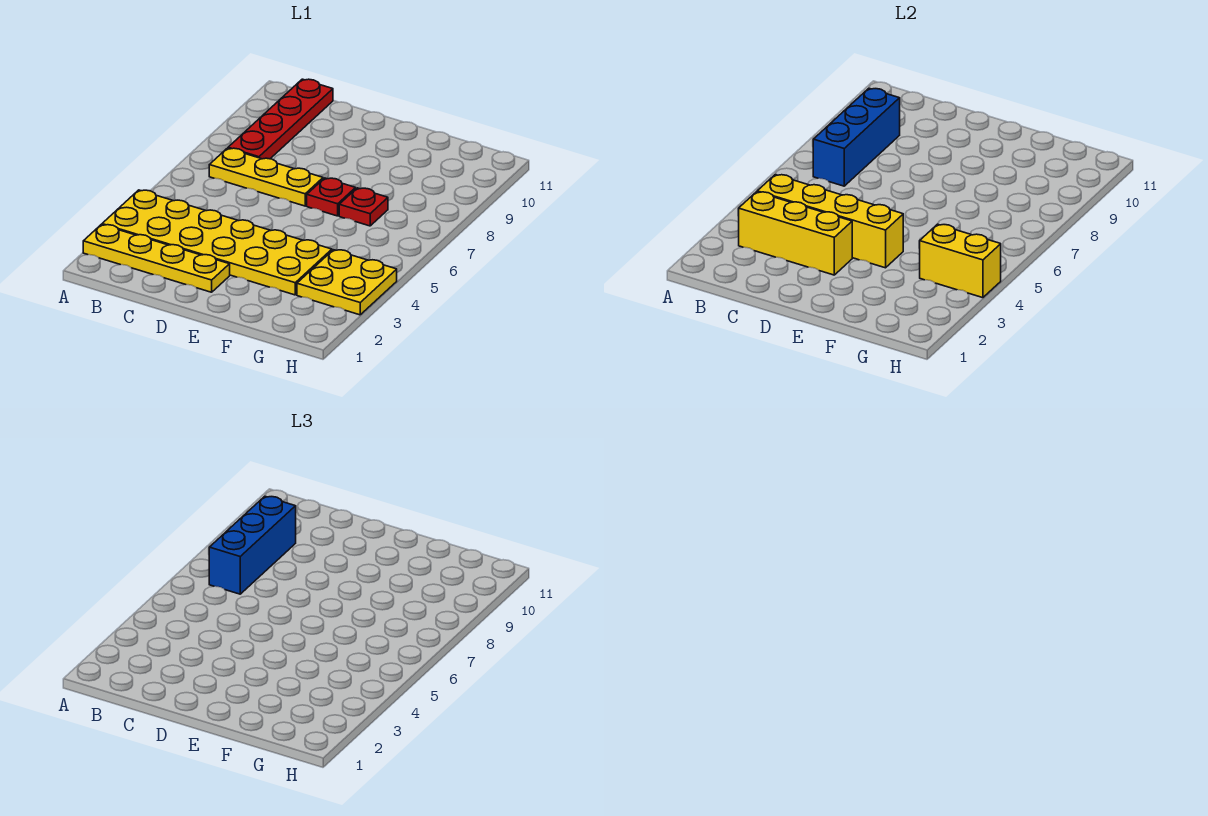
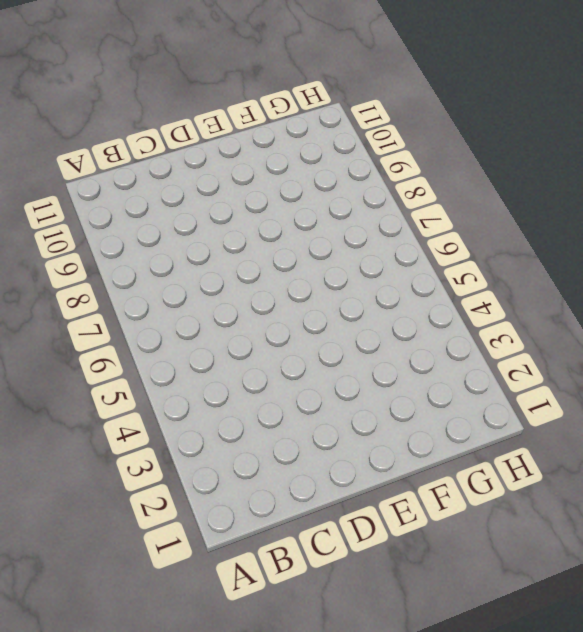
none -> yellow 1x4 plate [83,225,230,292]
none -> yellow 2x6 plate [102,190,332,295]
none -> yellow 1x3 plate [209,148,323,206]

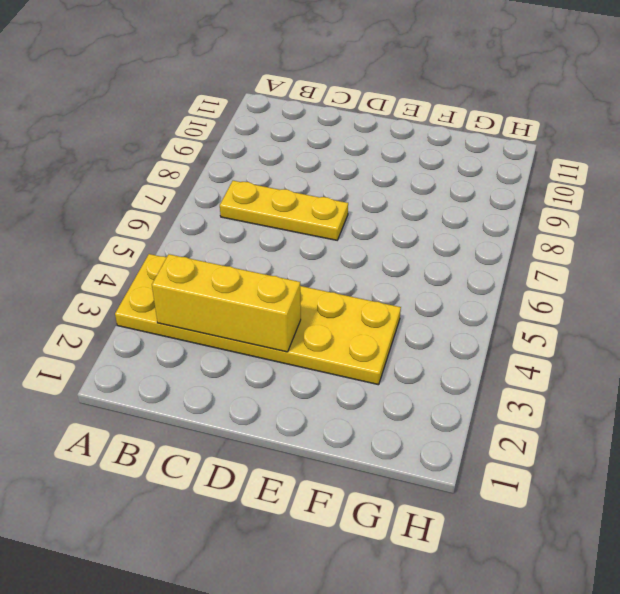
none -> yellow 1x4 plate [83,225,230,292]
none -> red 1x4 plate [228,79,333,159]
none -> red 1x1 plate [307,178,356,216]

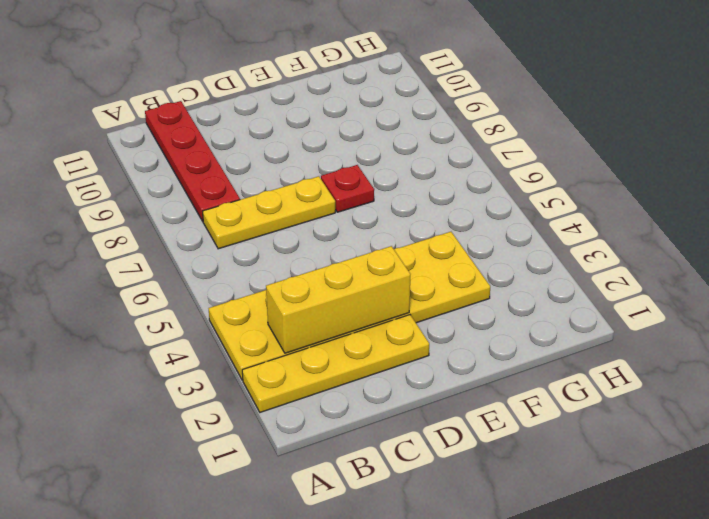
none -> red 1x1 plate [339,188,388,226]
none -> yellow 2x2 plate [297,250,397,315]
none -> yellow 1x4 brick [757,175,903,268]

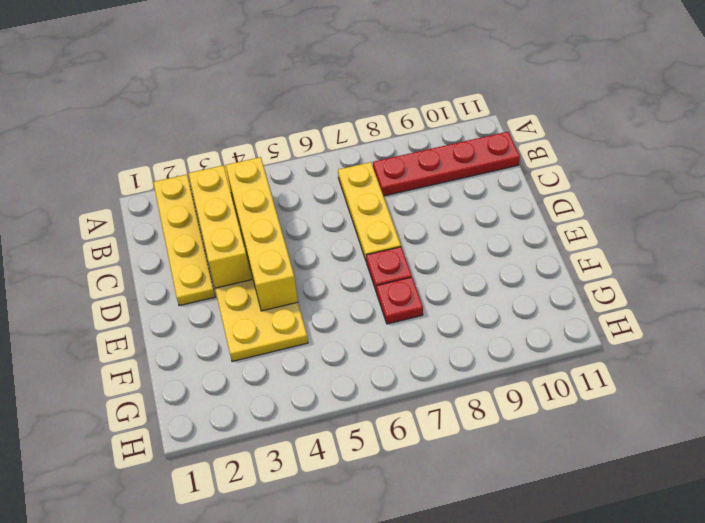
none -> yellow 2x2 plate [297,250,397,315]
none -> blue 1x3 brick [813,88,900,186]
none -> yellow 1x2 brick [920,224,1001,298]

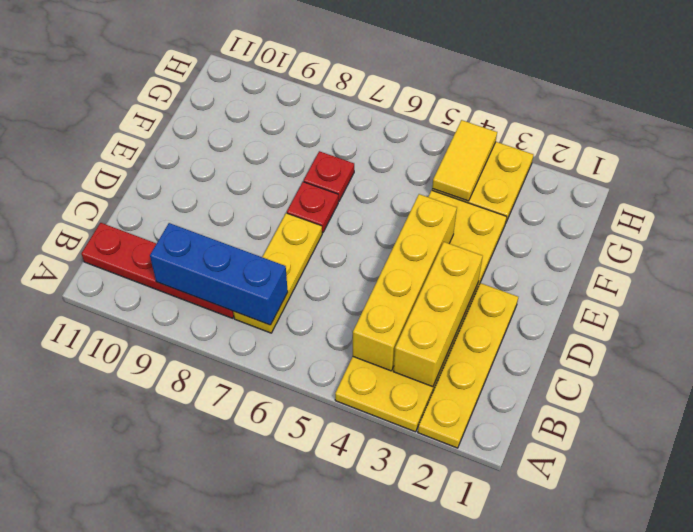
yellow 1x2 tile [432,120,497,201] -> yellow 1x2 brick [920,224,1001,298]
none -> blue 1x3 brick [209,496,296,594]

